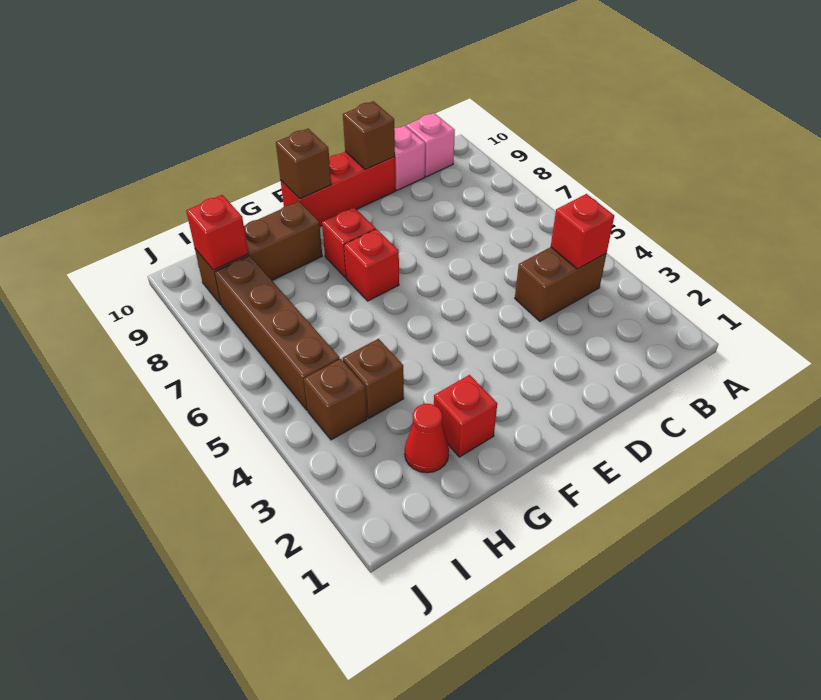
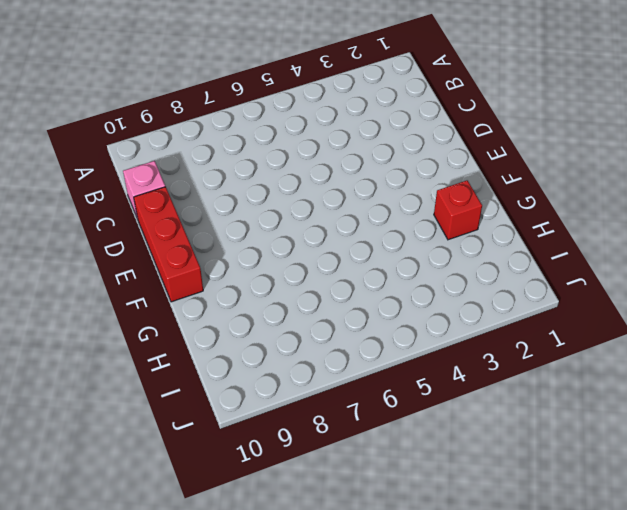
none -> brown 1x2 brick [515,247,606,321]
none -> pink 1x1 brick [406,113,455,177]
none -> red 1x1 brick [344,229,399,301]

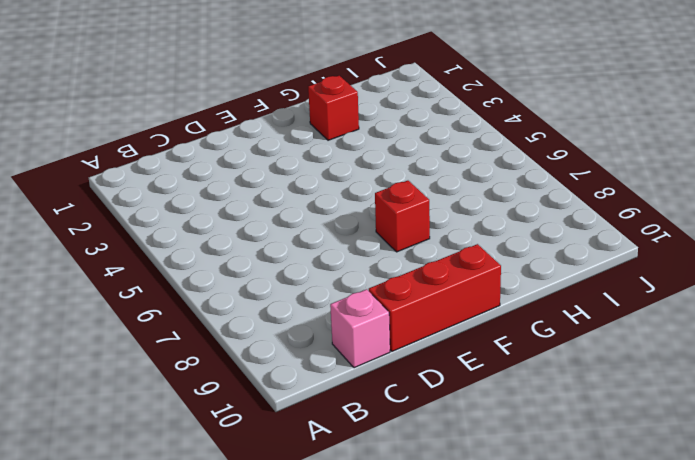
none -> brown 1x2 brick [515,247,606,321]
none -> pink 1x1 brick [406,113,455,177]
none -> red 1x1 brick [322,207,375,278]

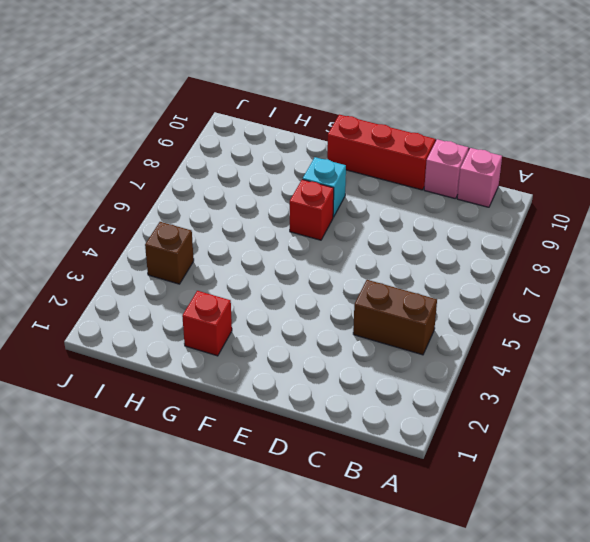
cyan 1x1 brick [303,157,346,217] -> red 1x1 brick [322,207,375,278]
none -> brown 1x3 brick [195,201,322,305]
none -> red 1x1 cone [405,404,449,473]
none -> brown 1x1 brick [343,339,404,418]

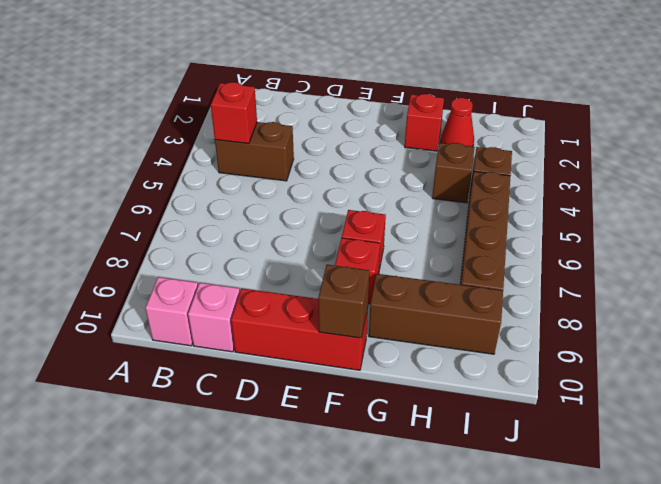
none -> brown 1x1 brick [343,101,395,170]
none -> red 1x1 brick [186,195,249,270]

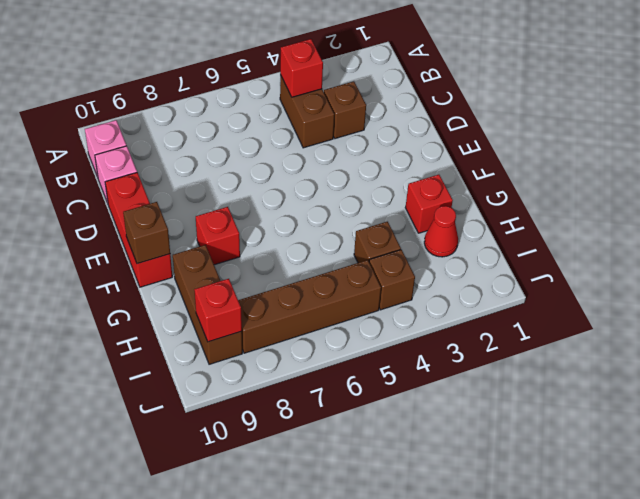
brown 1x1 brick [324,82,366,139] -> brown 1x1 brick moved to [343,101,395,170]
none -> red 1x1 brick [344,229,399,301]

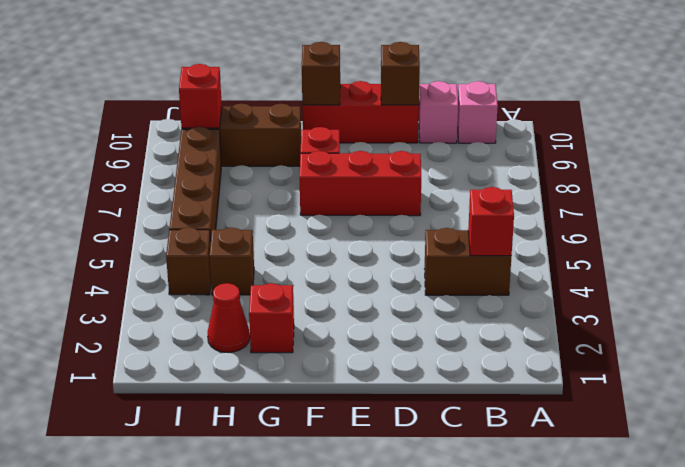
red 1x3 brick [300,151,421,216] -> red 1x1 brick [344,229,399,301]

